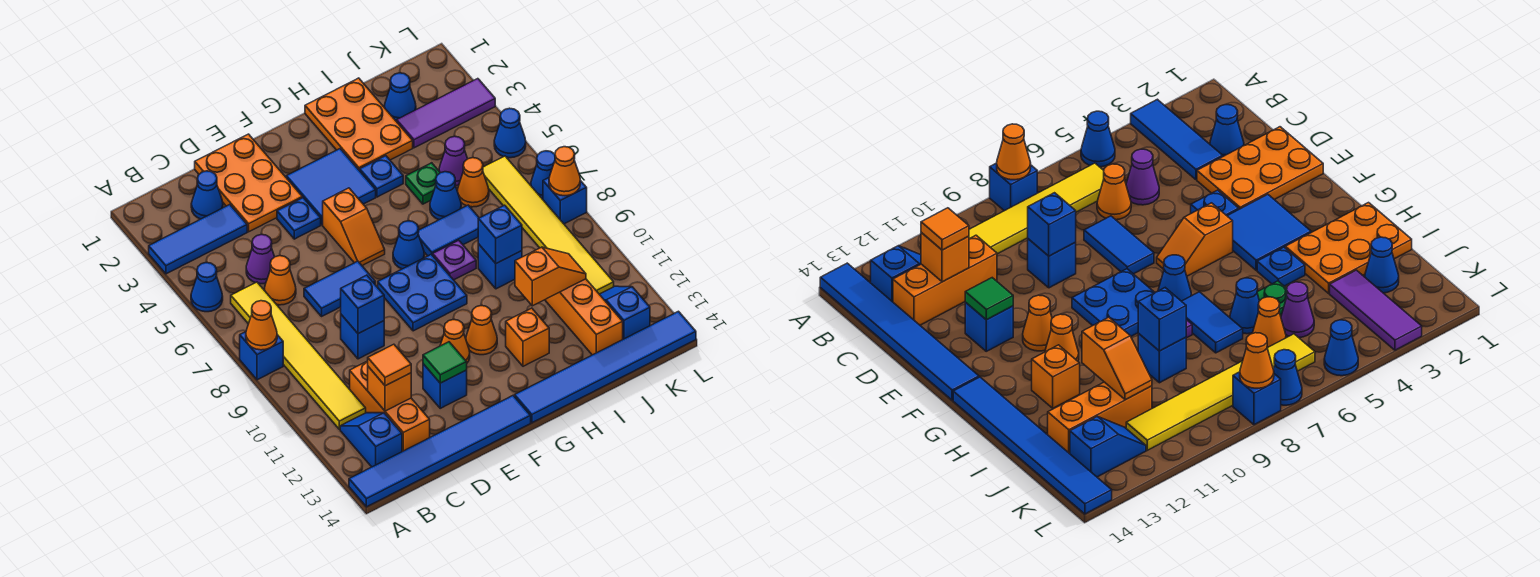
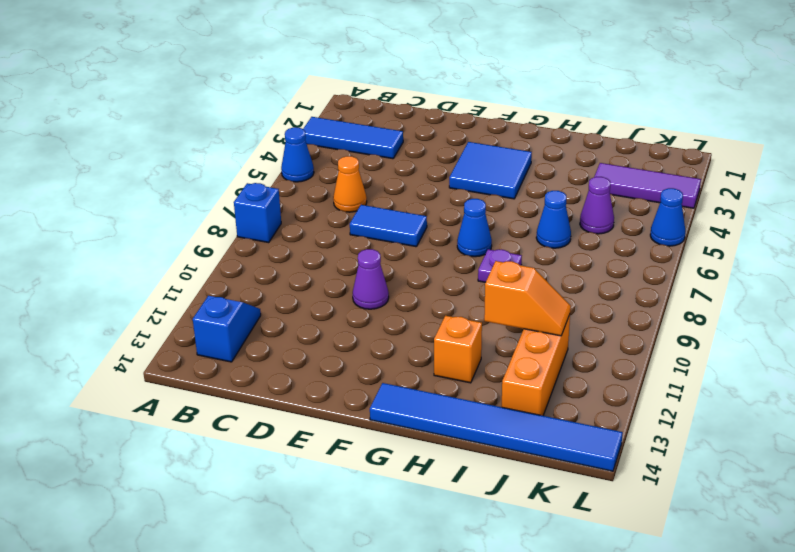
purple 1x1 cone [353,249,389,309] -> purple 1x1 cone moved to [246,234,274,284]
none -> blue 1x6 tile [349,396,531,507]
none -> yellow 1x6 tile [231,282,366,429]
none -> blue 1x1 cone [191,171,223,219]
none -> orange 1x3 brick [350,361,430,452]

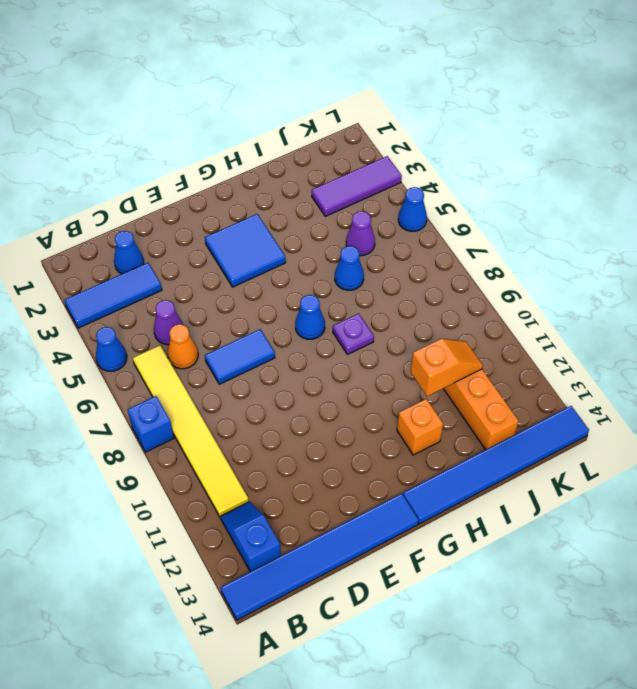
none -> orange 1x3 brick [350,361,430,452]
none -> orange 2x3 plate [195,134,302,232]
none -> blue 1x1 brick [341,315,384,359]
none -> blue 1x1 plate [277,198,321,239]

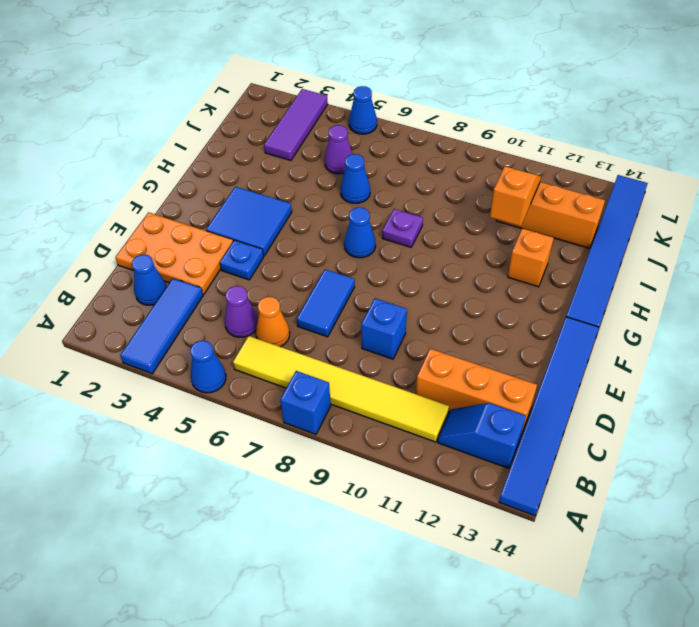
none -> blue 1x1 brick [423,364,467,408]
none -> orange 1x2 slope [323,188,385,266]
none -> blue 2x2 plate [378,254,467,331]
none -> orange 1x1 cone [440,320,470,363]

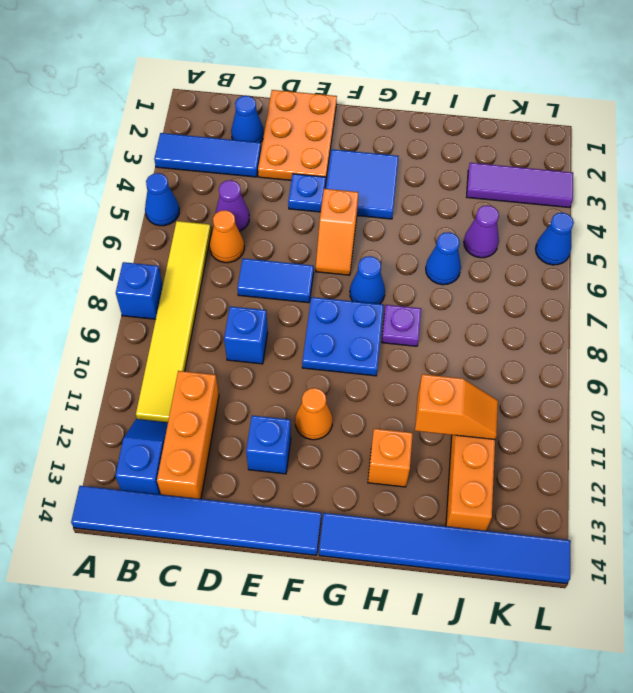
none -> orange 1x1 cone [466,306,497,355]
none -> orange 2x3 plate [305,78,413,171]
none -> blue 1x1 plate [360,156,403,197]
none -> blue 1x2 tile [418,205,479,256]

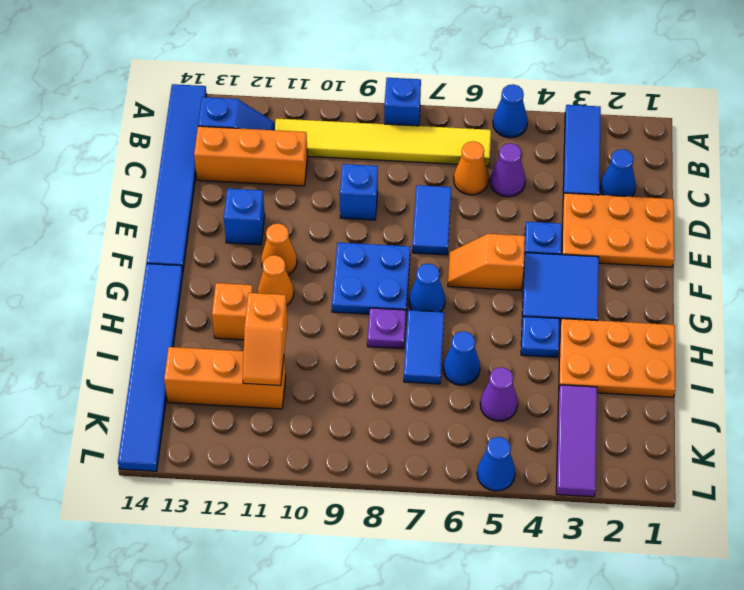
none -> green 1x1 plate [406,163,440,204]
none -> blue 1x1 brick [478,244,522,289]
none -> blue 1x1 cone [384,73,416,122]
none -> orange 1x1 cone [457,158,489,207]

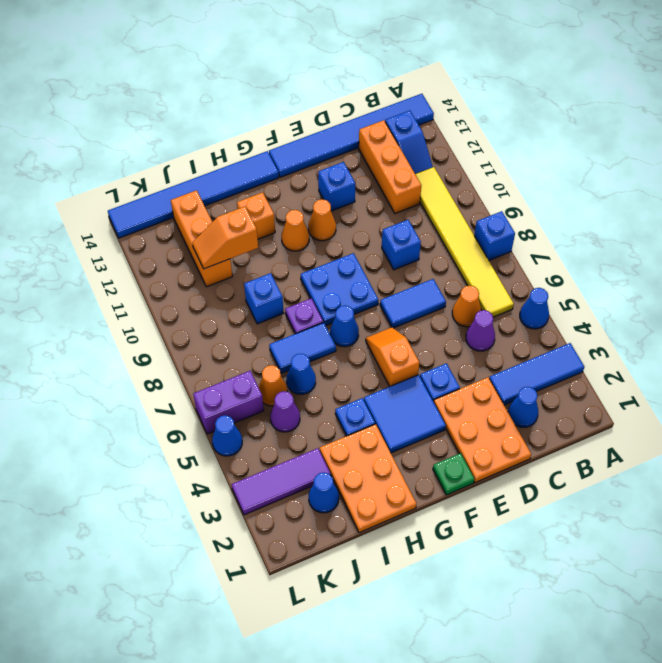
green 1x1 plate [433,453,474,495] -> green 1x1 plate moved to [406,163,440,204]
purple 1x2 brick [193,371,264,434] -> yellow 1x6 tile [483,156,614,294]
none -> blue 1x2 slope [599,286,650,339]
none -> blue 1x1 cone [531,151,555,199]
none -> blue 1x1 brick [543,178,587,224]
none -> orange 1x1 cone [246,301,277,350]

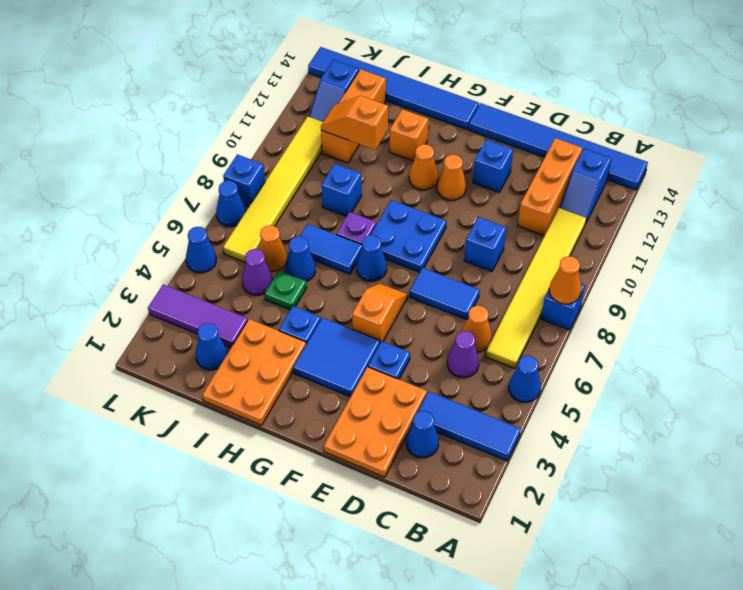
none -> orange 1x1 brick [368,367,411,411]
none -> blue 1x1 brick [341,275,384,334]
none -> green 1x1 tile [423,342,467,383]
none -> blue 1x1 brick [478,205,522,263]

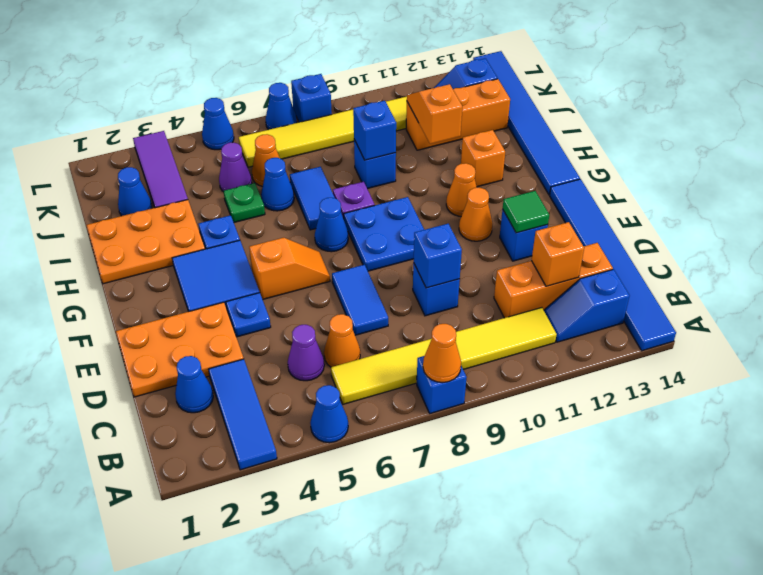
none -> orange 1x1 cone [549,147,580,196]
none -> orange 1x1 tile [368,344,411,386]

